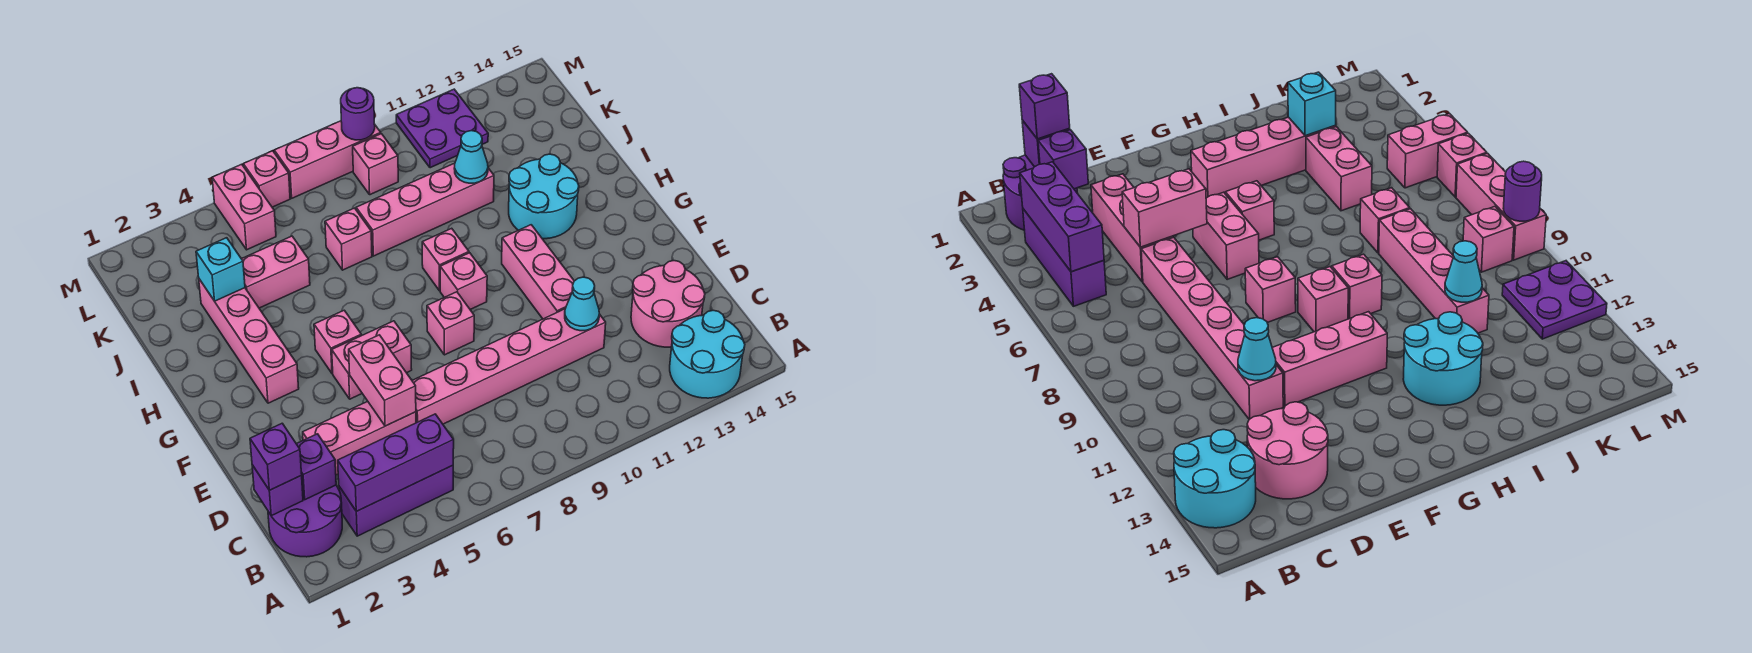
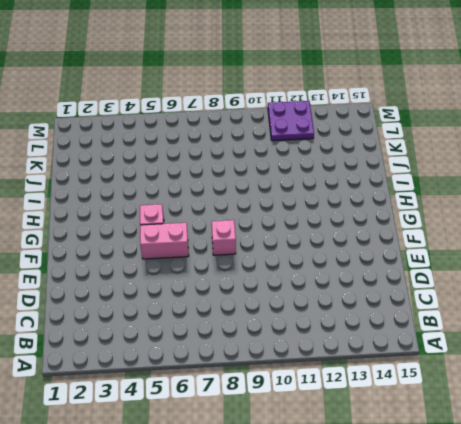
none -> cyan 2x2 round brick [670,310,745,398]
none -> purple 2x2 round brick [268,485,342,557]
none -> purple 1x3 brick [339,465,453,536]
none -> pink 2x2 round brick [631,261,705,347]

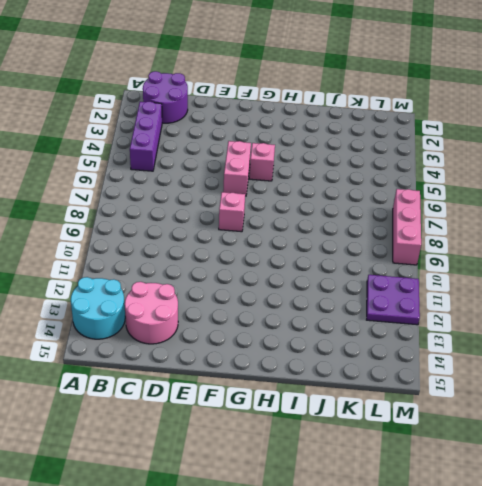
none -> pink 1x3 brick [303,401,416,475]
none -> pink 1x6 brick [412,309,606,424]
none -> pink 1x3 brick [502,225,574,319]
none -> pink 1x4 brick [199,279,299,403]

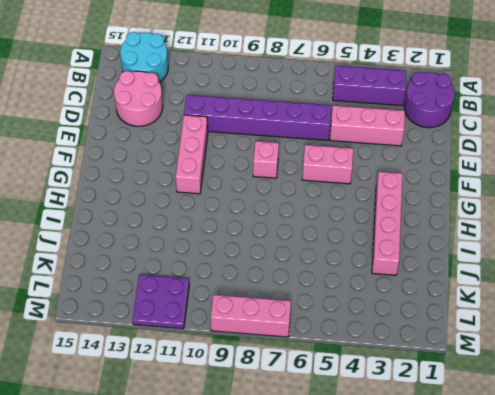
purple 1x6 brick [184,95,331,140] -> pink 1x6 brick [412,309,606,424]
none -> pink 1x1 brick [314,310,361,374]
none -> pink 1x1 brick [440,253,487,309]
none -> pink 1x1 brick [422,228,469,291]
none -> cyan 2x2 round brick [509,154,579,239]

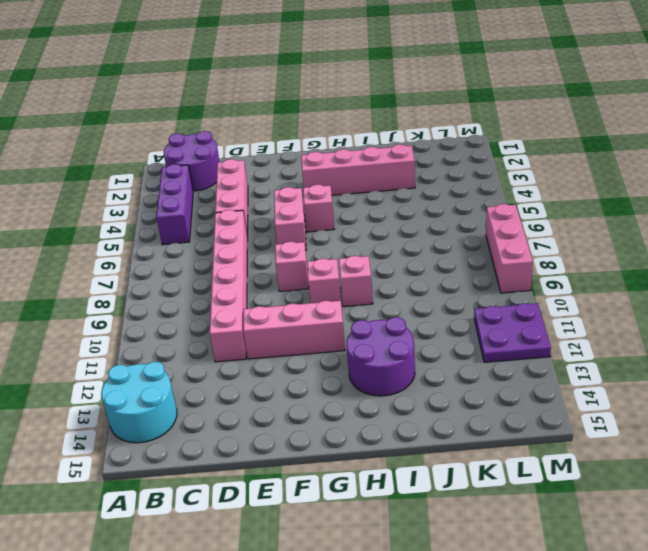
purple 2x2 round brick [347,317,415,396] -> cyan 2x2 round brick [509,154,579,239]
none -> pink 2x2 round brick [631,261,705,347]
none -> pink 1x2 brick [242,236,310,308]
none -> pink 1x1 brick [325,208,372,270]
none -> pink 1x4 brick [356,163,494,256]

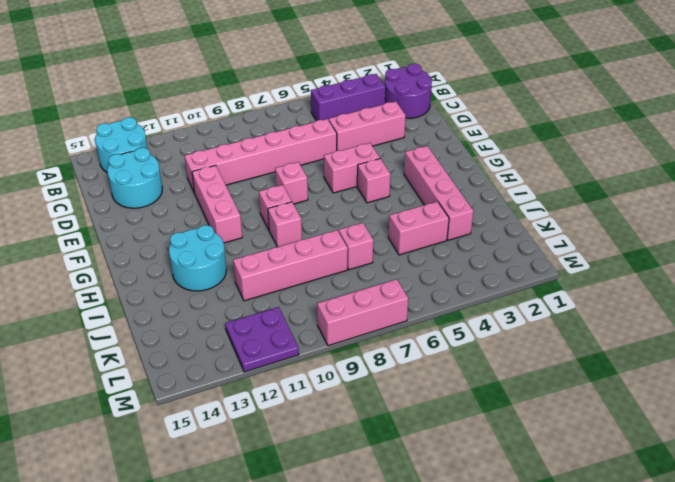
cyan 2x2 round brick [107,148,162,208] -> pink 2x2 round brick [631,261,705,347]
none -> pink 1x2 brick [212,164,276,250]
none -> pink 1x1 brick [353,134,398,195]
none -> pink 1x1 brick [243,151,290,207]
none -> purple 1x3 brick [338,414,454,511]

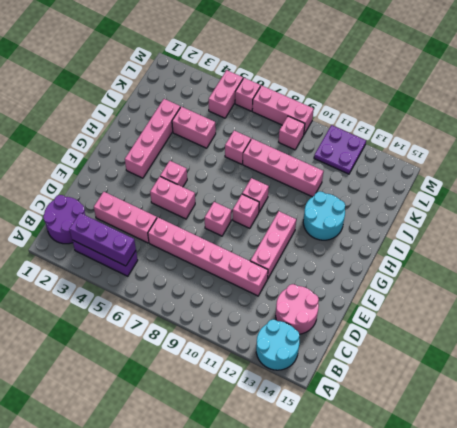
none -> purple 1x1 brick [252,465,303,516]
none -> purple 1x1 brick [297,434,336,500]
none -> pink 1x2 brick [349,335,416,426]
none -> cyan 1x1 cone [565,277,599,331]

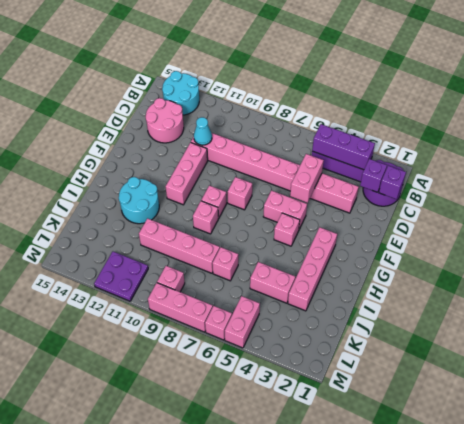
none -> cyan 1x1 brick [196,238,245,301]
none -> cyan 1x1 cone [454,131,488,183]
none -> purple 1x1 round brick [341,88,375,140]
none -> purple 1x1 brick [250,423,302,490]

